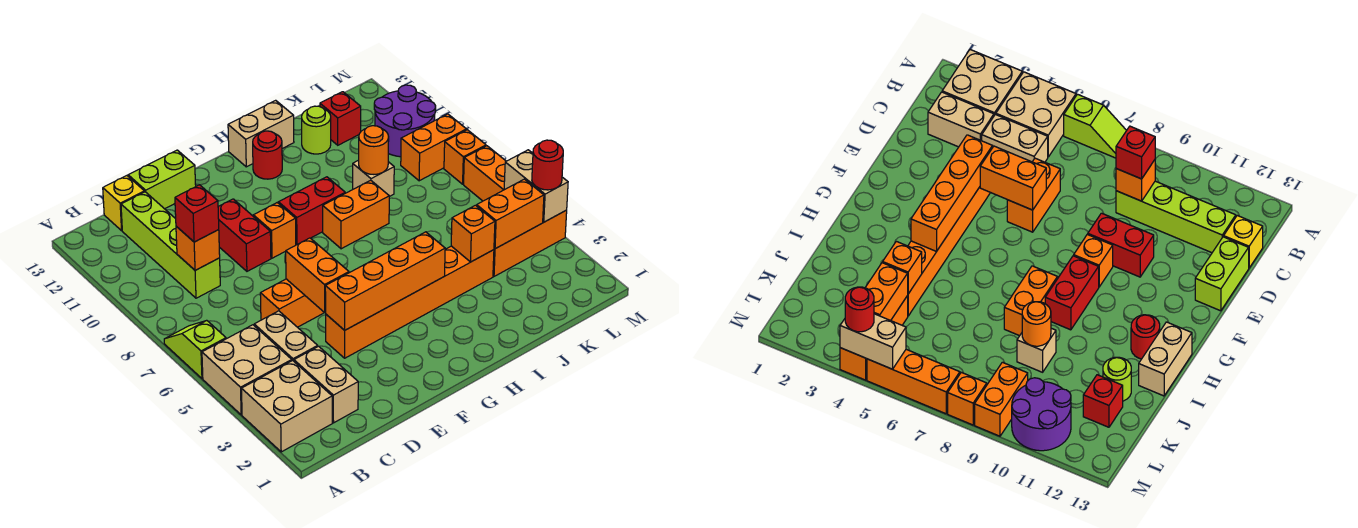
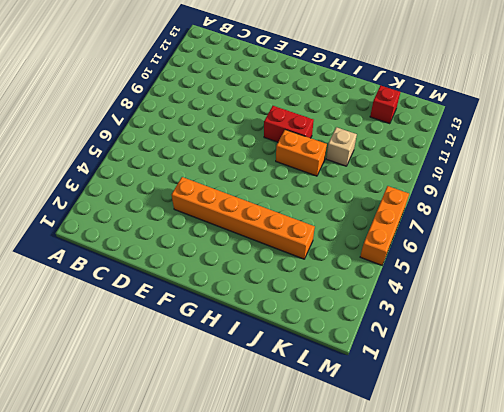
none -> tan 2x2 brick [242,360,332,452]
none -> tan 2x2 brick [202,325,292,415]
none -> lime 1x2 slope [164,320,226,379]
none -> tan 1x2 brick [294,346,358,423]

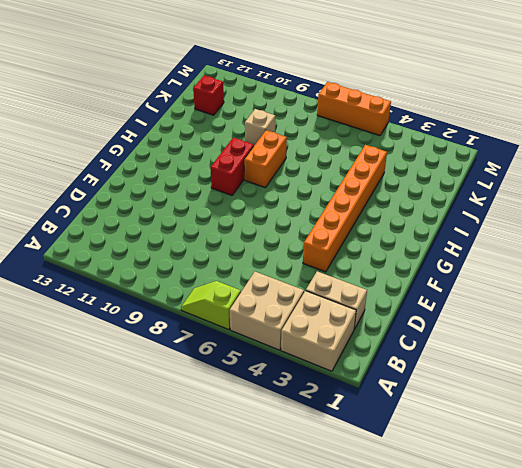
none -> tan 1x2 brick [254,311,318,361]
none -> lime 1x4 brick [121,192,220,298]
none -> yellow 1x1 brick [103,176,144,231]
none -> orange 1x2 brick [260,279,324,327]

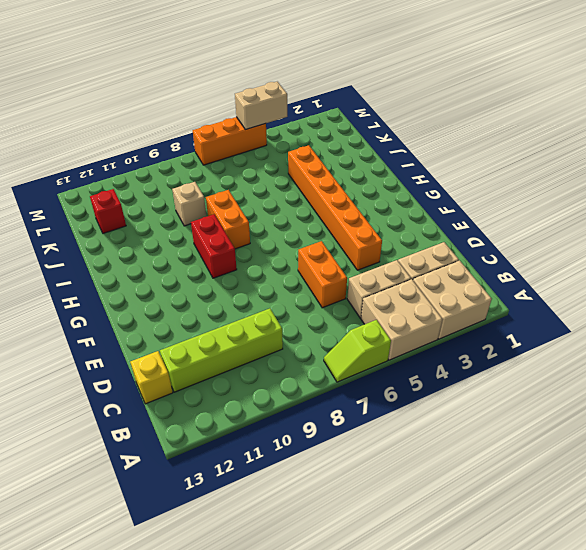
none -> lime 1x2 brick [128,150,196,209]
none -> red 1x2 brick [218,199,271,271]
none -> orange 1x1 brick [253,203,296,258]
none -> red 1x1 round brick [253,131,282,179]

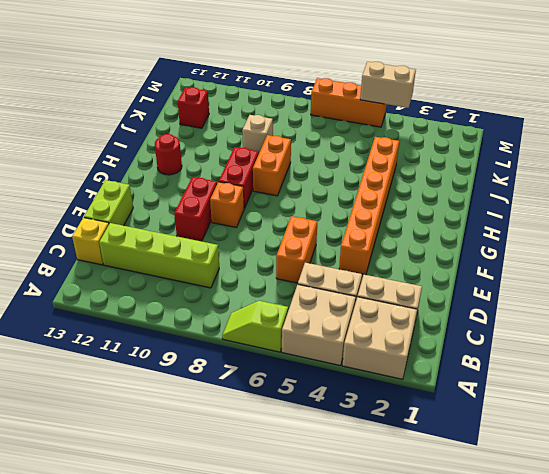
red 1x2 brick [174,177,217,241] -> red 1x2 brick turned to [218,199,271,271]
none -> tan 1x2 brick [228,100,294,167]
none -> lime 1x1 round brick [302,106,331,154]
none -> orange 1x3 brick [493,210,567,276]
none -> orange 1x2 brick [401,114,466,181]

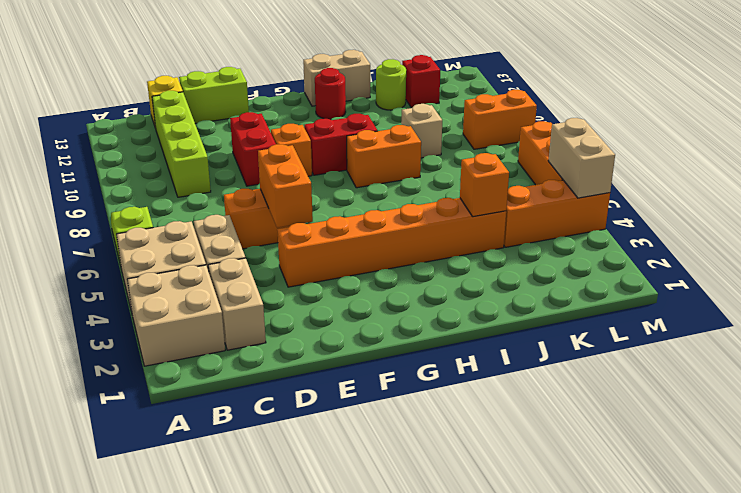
none -> purple 2x2 round brick [374,85,436,157]
none -> orange 1x1 brick [444,130,486,184]
none -> orange 1x1 brick [176,226,220,270]
none -> orange 1x4 brick [325,232,445,330]

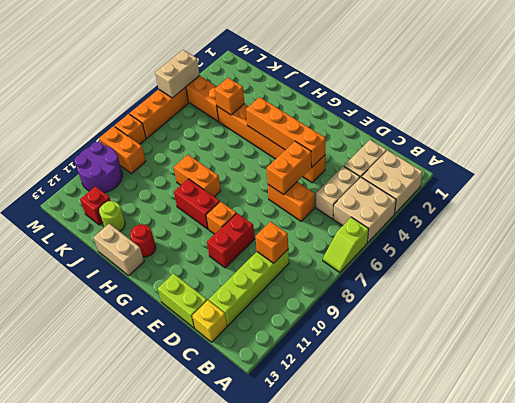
none -> tan 1x1 brick [353,160,394,197]
none -> orange 1x1 round brick [359,126,389,174]
none -> orange 1x2 brick [477,179,544,249]
none -> red 1x1 brick [175,185,219,242]

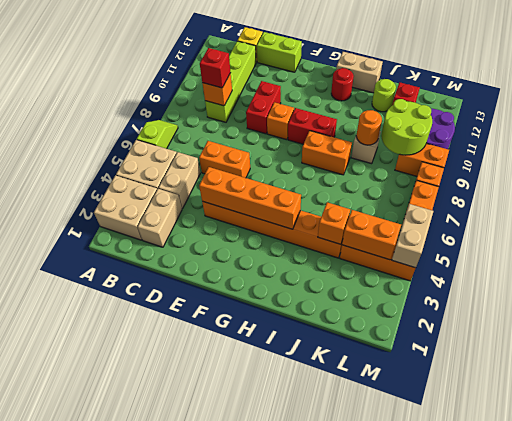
lime 2x2 round brick [381,99,432,155] -> none
none -> orange 1x2 brick [286,238,349,313]
none -> red 1x1 round brick [532,140,563,190]

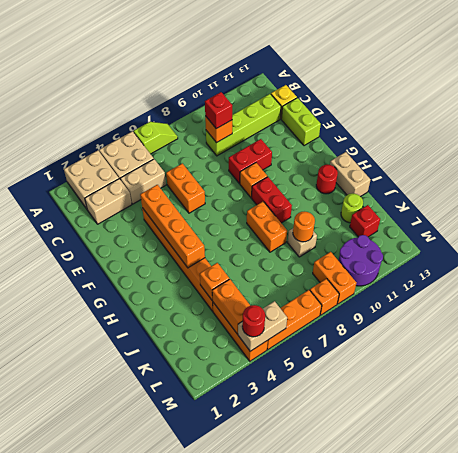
none -> orange 1x2 brick [286,238,349,313]

